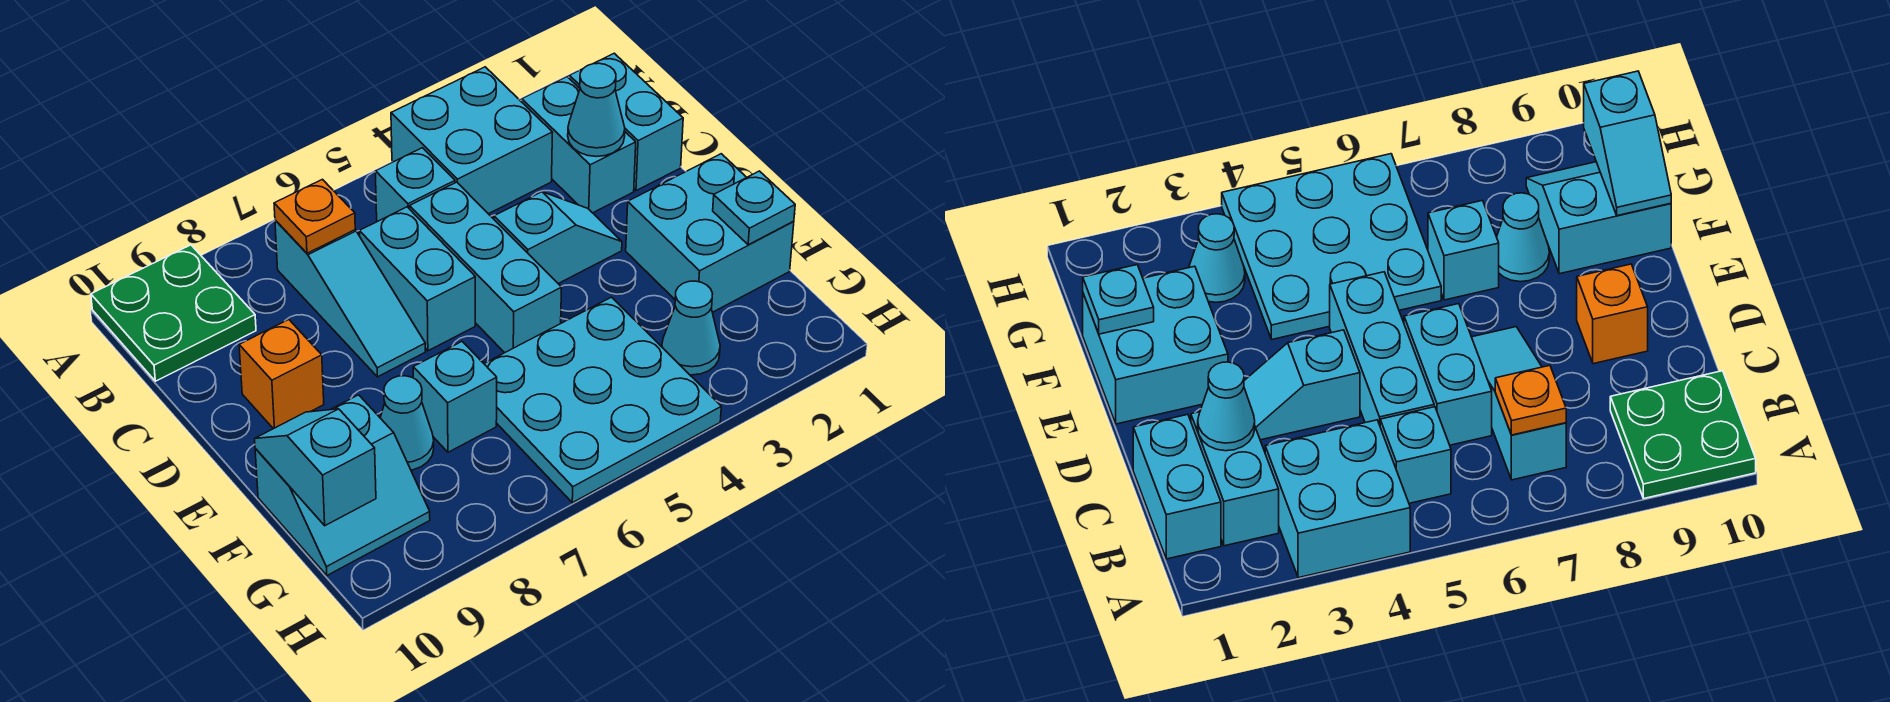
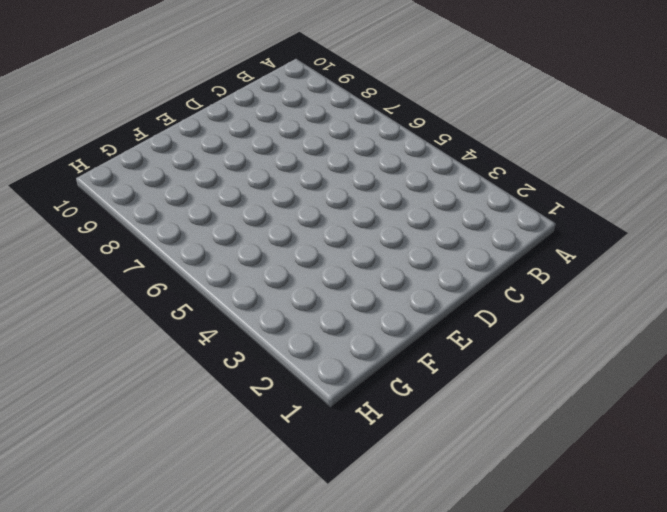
none -> cyan 2x2 brick [391,67,552,214]
none -> green 2x2 plate [91,245,256,381]
none -> cyan 1x2 brick [569,53,683,191]

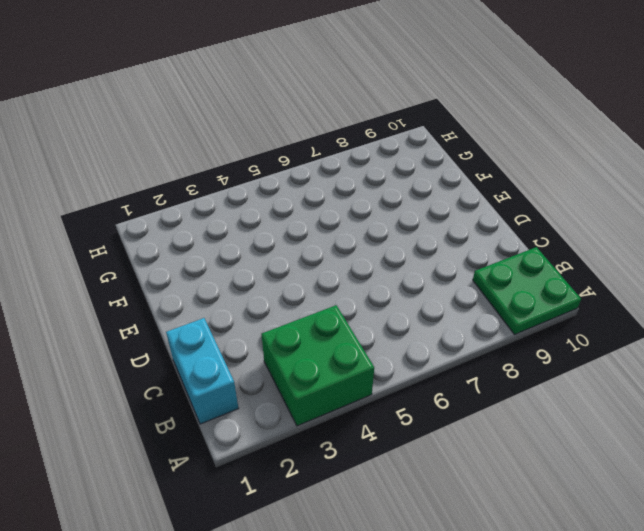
green 2x2 brick [261,305,374,426] -> cyan 2x2 brick [391,67,552,214]
none -> cyan 1x2 brick [522,77,636,213]
none -> cyan 1x1 brick [375,148,455,222]
none -> cyan 1x3 slope [275,220,425,377]

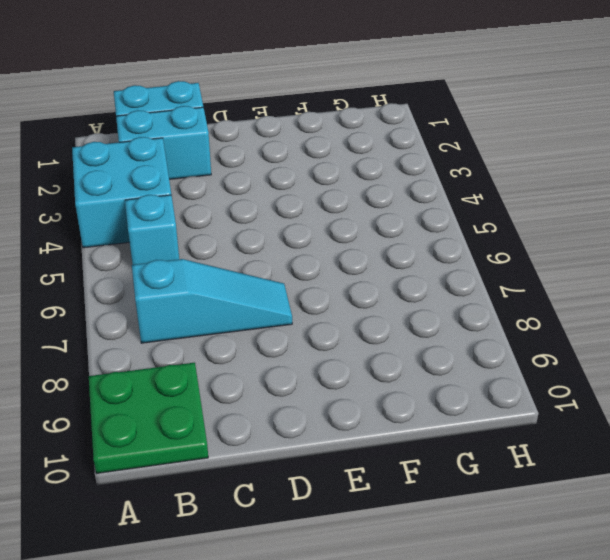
none -> cyan 1x3 brick [410,182,562,353]
none -> cyan 1x2 brick [359,207,475,351]
none -> cyan 1x2 slope [494,192,622,284]

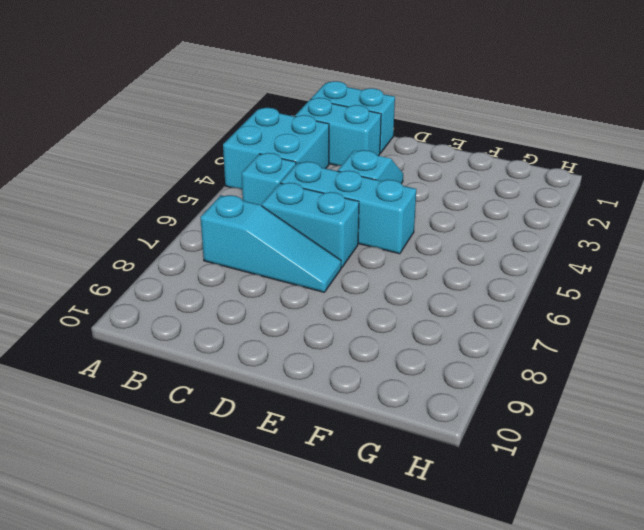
none -> green 2x2 plate [91,245,256,381]
none -> orange 1x1 brick [239,320,324,429]
none -> cyan 2x2 brick [626,154,794,312]

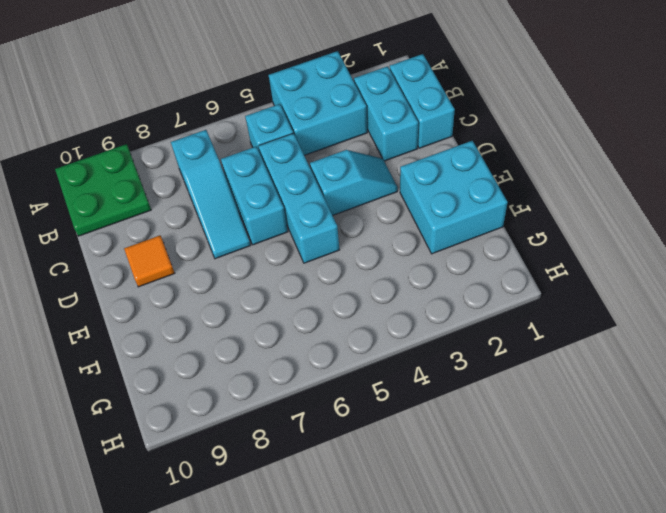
orange 1x1 tile [124,236,175,287] -> orange 1x1 brick [239,320,324,429]
none -> cyan 3x3 plate [484,297,721,503]
none -> cyan 1x1 brick [413,341,497,452]
none -> cyan 1x1 cone [380,376,434,470]

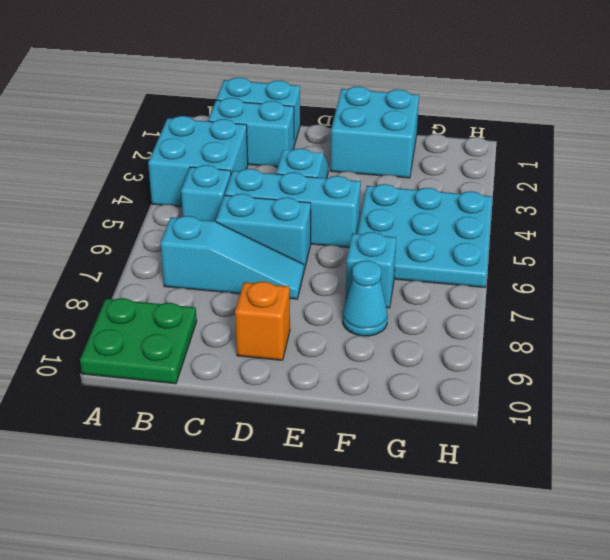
none -> cyan 2x2 slope [255,395,430,575]
none -> cyan 1x1 cone [662,281,720,375]
none -> orange 1x1 plate [274,179,355,253]

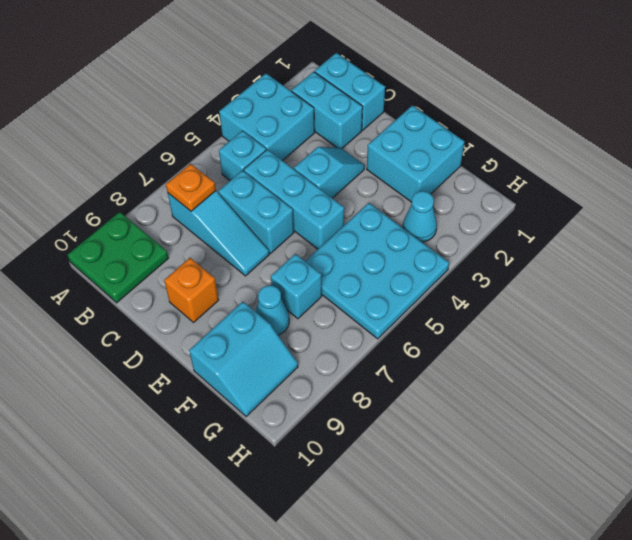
none -> cyan 1x1 cone [568,63,625,157]
none -> cyan 1x1 plate [713,171,795,245]
none -> cyan 1x2 slope [255,409,376,526]

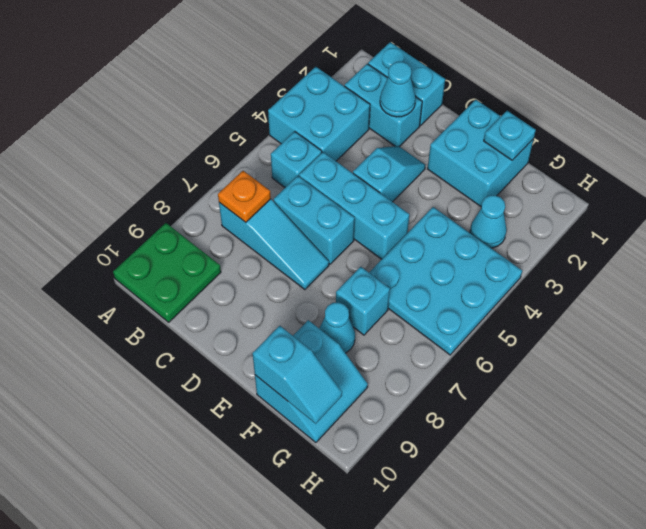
cyan 1x2 slope [252,326,342,424] -> cyan 1x2 slope turned to [255,409,376,526]
none -> orange 1x1 brick [239,320,324,429]

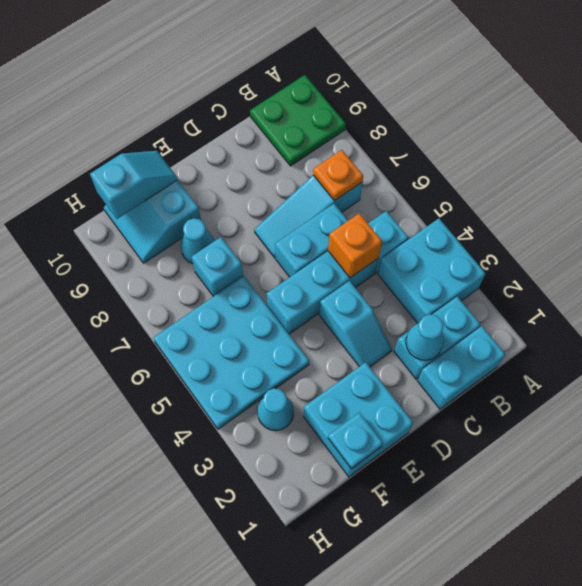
orange 1x1 brick [328,213,382,278] -> orange 1x1 brick moved to [239,320,324,429]

